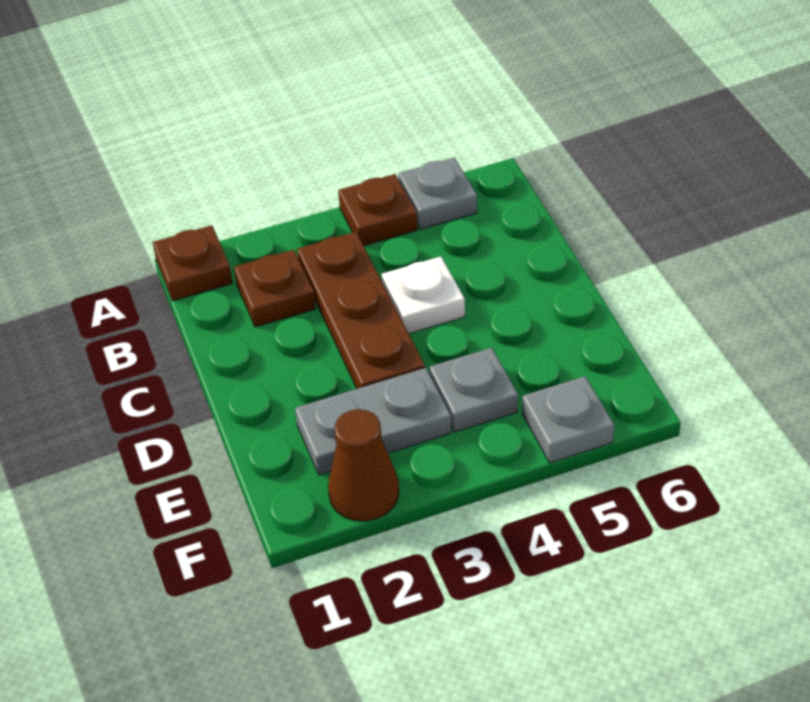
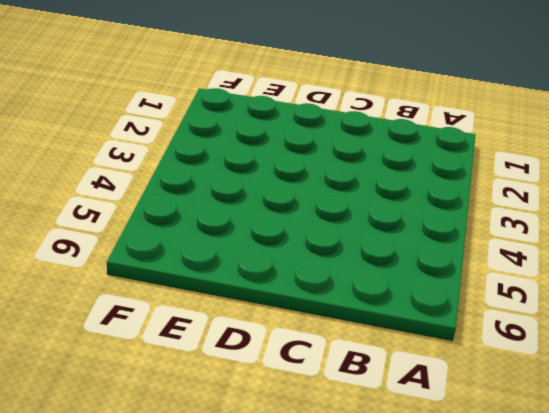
none -> brown 1x1 plate [153,225,233,301]
none -> brown 1x1 plate [338,174,417,246]

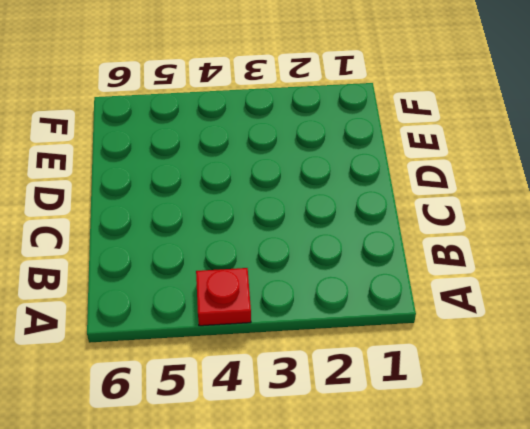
red 1x1 plate [196,268,251,326] -> brown 1x1 plate [338,174,417,246]
none -> brown 1x1 plate [153,225,233,301]
none -> grey 1x1 plate [398,158,477,229]

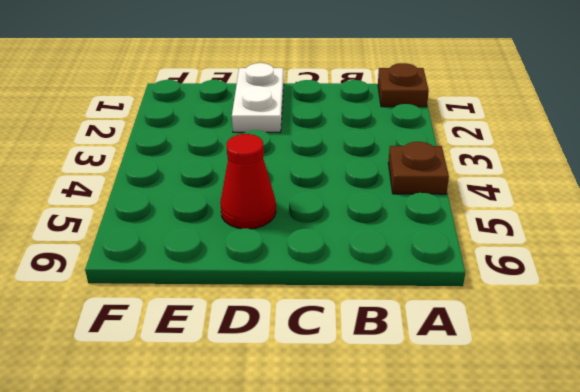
white 1x2 plate [232,63,284,132] -> none
red 1x1 cone [220,134,276,229] -> none
none -> grey 1x1 plate [398,158,477,229]
none -> brown 1x1 plate [234,250,316,327]

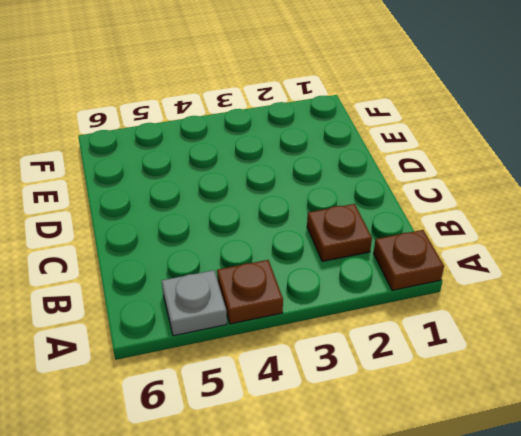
none -> brown 1x3 plate [297,232,425,389]
none -> white 1x1 plate [382,257,465,333]

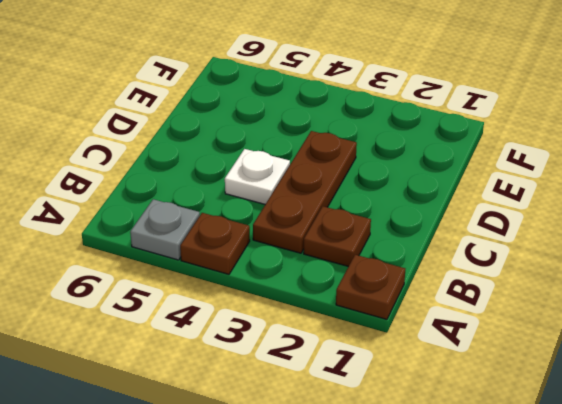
none -> grey 1x2 plate [295,368,451,475]
none -> grey 1x1 plate [429,348,518,432]

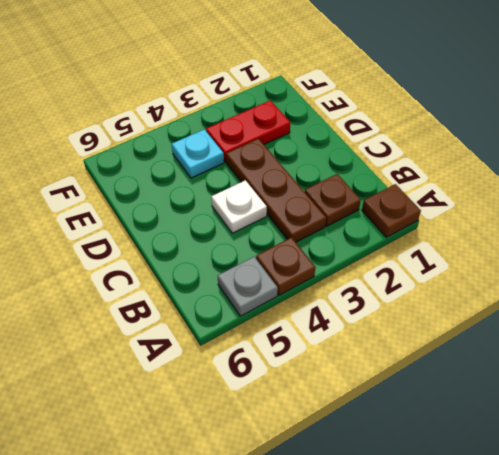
red 1x2 plate [206,100,290,162] -> grey 1x2 plate [295,368,451,475]
cyan 1x1 plate [172,129,224,178] -> grey 1x1 plate [429,348,518,432]
none -> brown 1x1 cone [328,409,399,521]
none -> grey 1x1 plate [522,376,614,463]

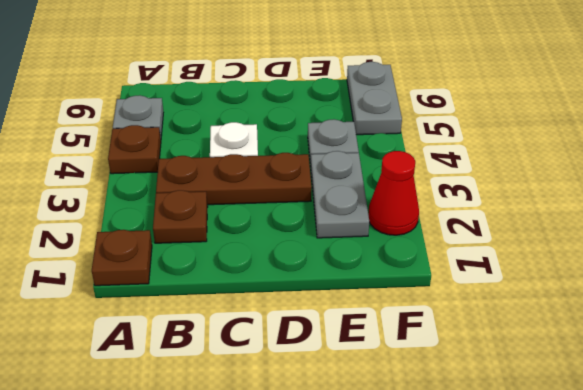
red 1x1 cone [368,151,419,235] -> brown 1x1 cone [328,409,399,521]
grey 1x2 plate [347,62,402,135] -> grey 1x1 plate [522,376,614,463]

